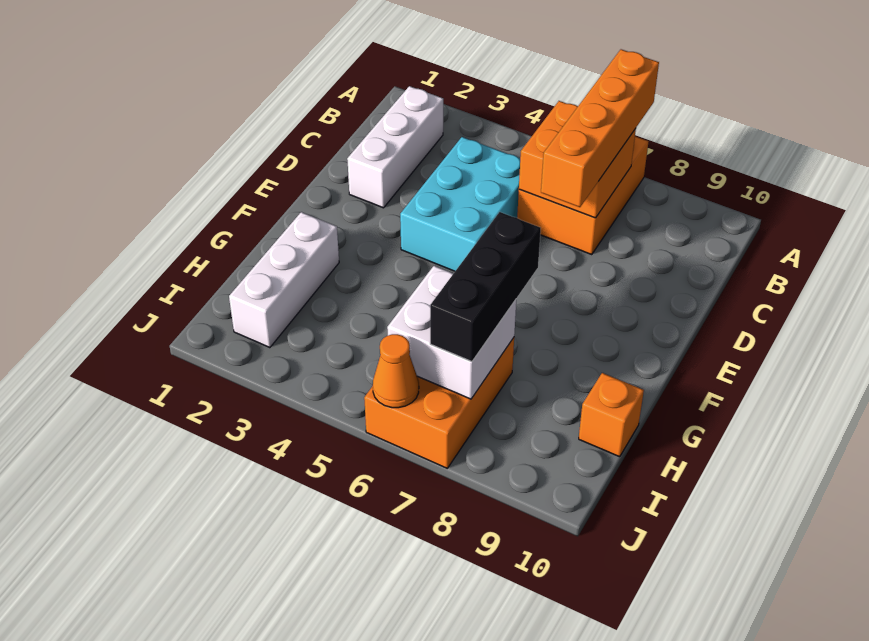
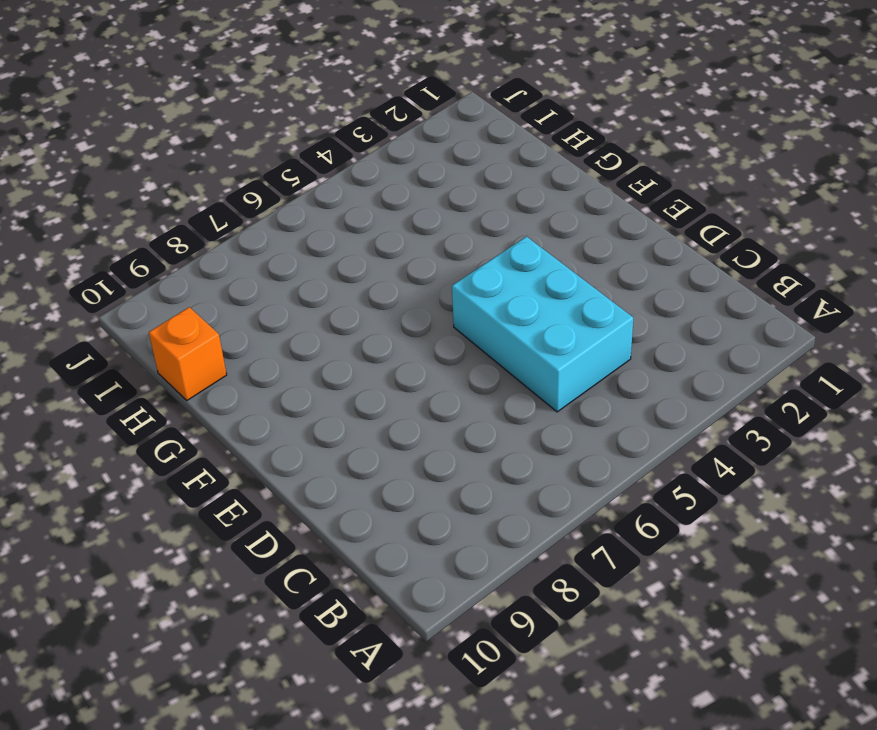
none -> orange 2x3 brick [517,137,648,255]
none -> white 1x3 brick [347,86,443,208]

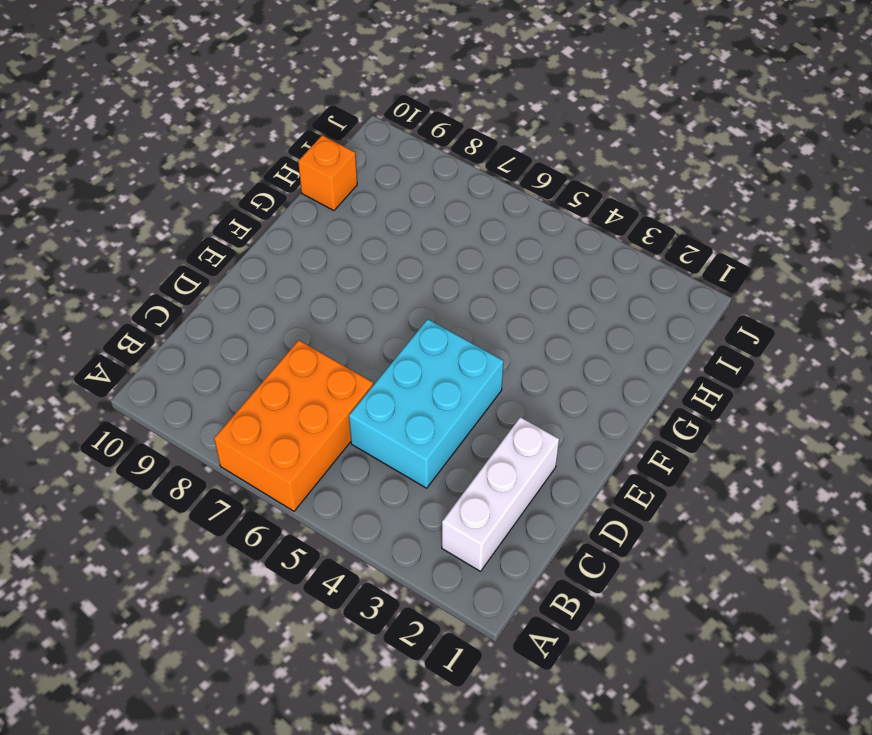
none -> white 1x3 brick [229,212,339,348]
none -> orange 2x3 brick [364,338,514,468]

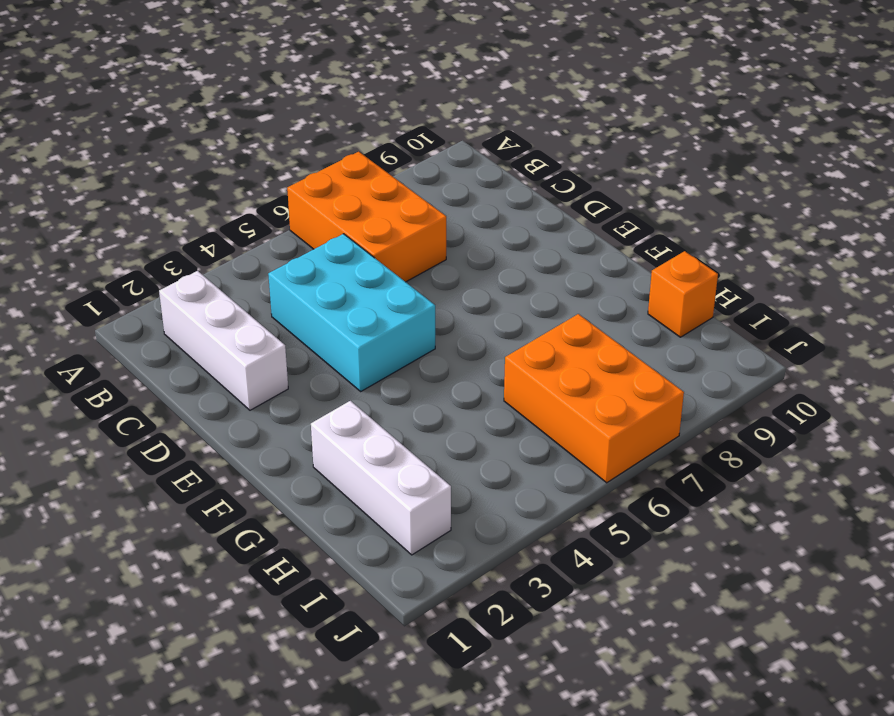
none -> orange 2x2 brick [519,101,636,218]
none -> white 2x2 brick [387,266,516,399]

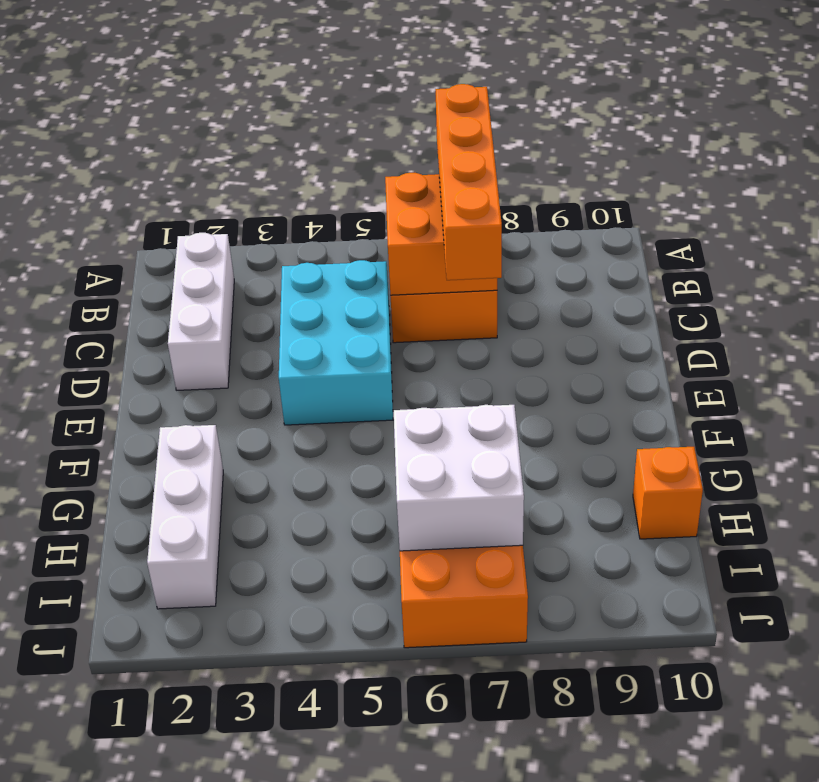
none -> orange 1x1 cone [373,334,419,408]
none -> black 1x3 brick [430,212,541,361]

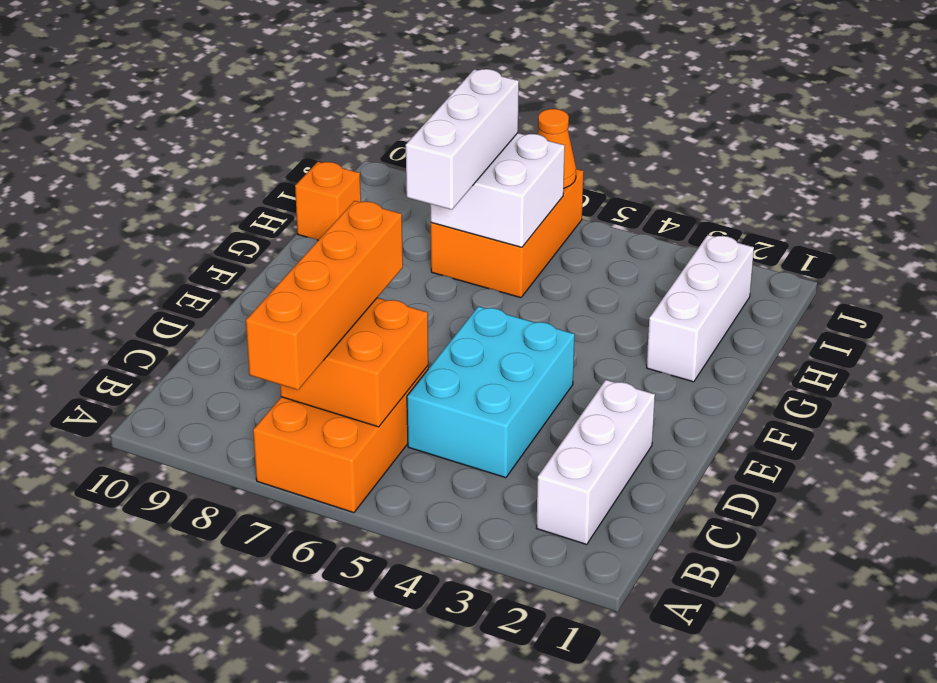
white 1x3 brick [406,69,519,210] -> black 1x3 brick [430,212,541,361]

